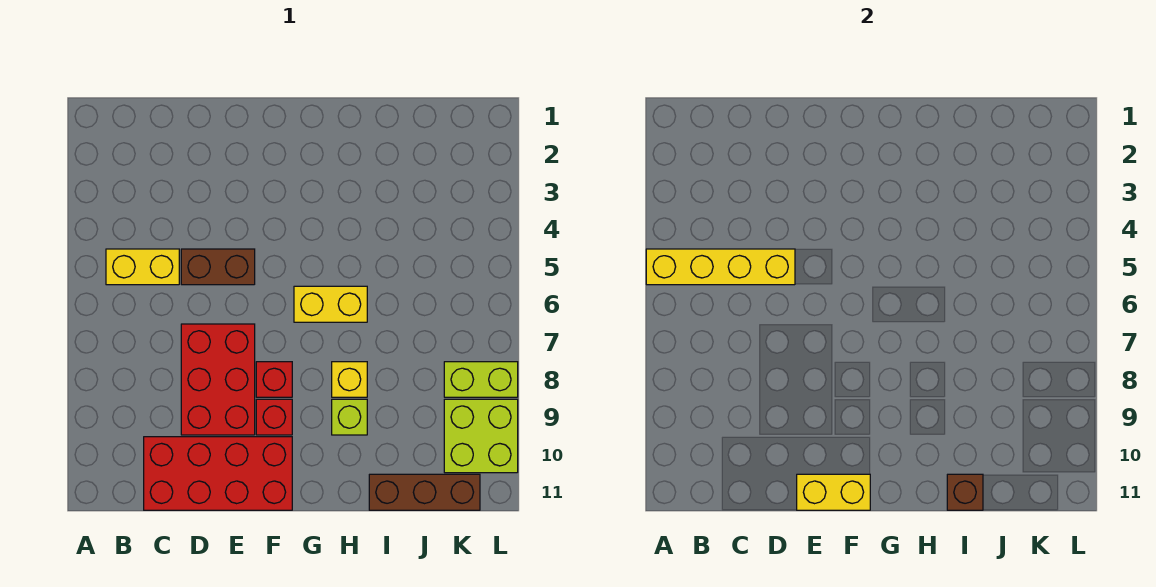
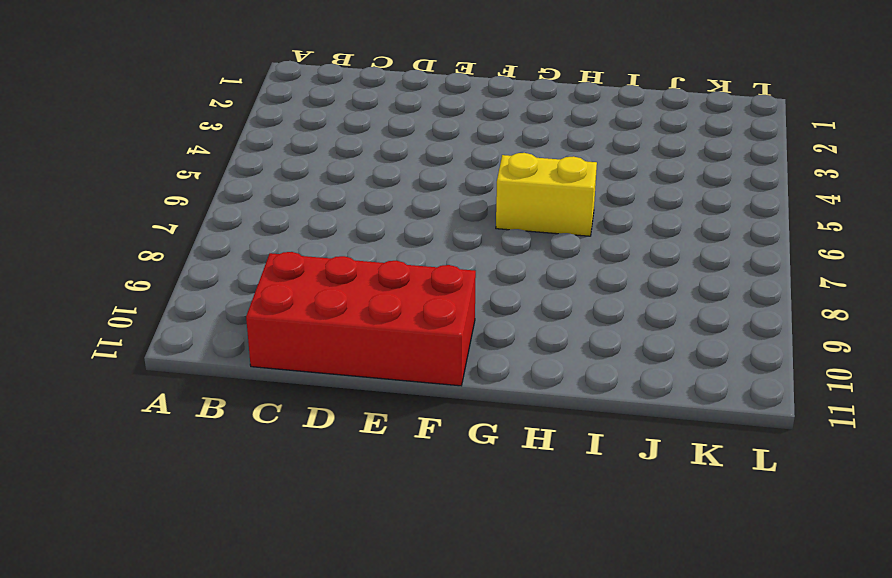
none -> yellow 1x2 brick [106,249,179,285]
none -> brown 1x2 brick [181,249,255,285]
none -> red 2x3 brick [181,324,255,435]

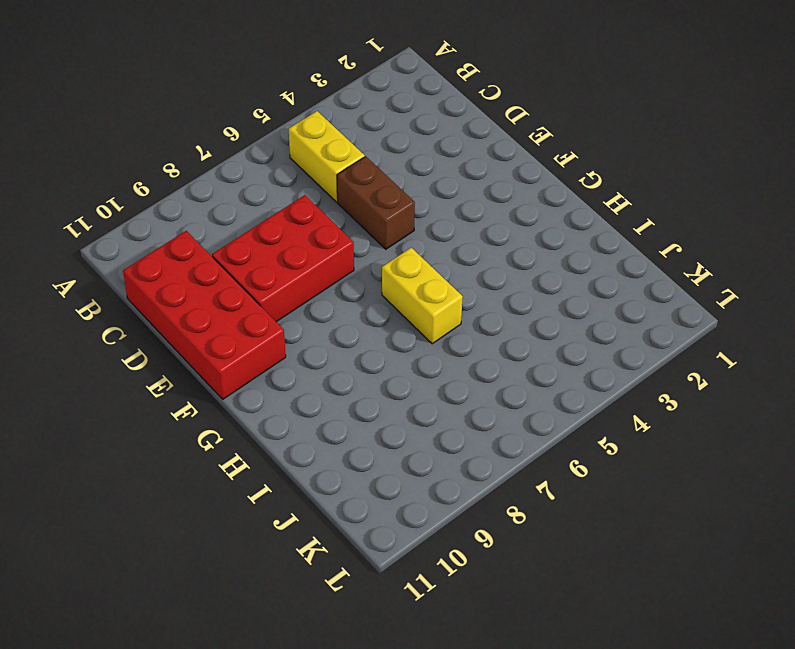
none -> red 1x1 brick [256,362,292,397]
none -> red 1x1 brick [256,399,292,435]
none -> yellow 1x1 brick [332,362,367,397]

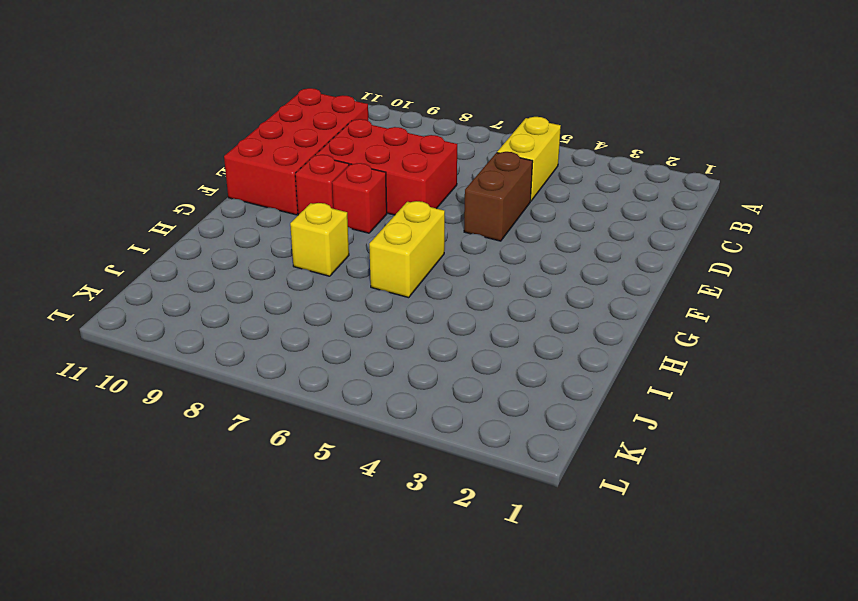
none -> lime 1x1 brick [332,399,367,435]
none -> brown 1x3 brick [369,474,480,510]
none -> lime 1x2 brick [444,362,518,397]

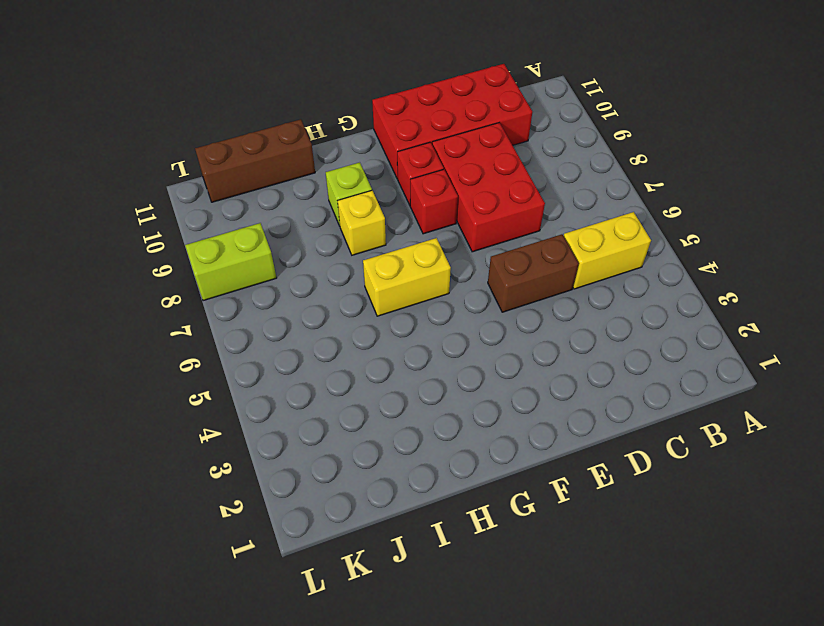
none -> lime 2x2 brick [444,399,518,473]
none -> yellow 1x4 brick [646,249,795,285]
none -> yellow 1x2 brick [797,474,870,510]

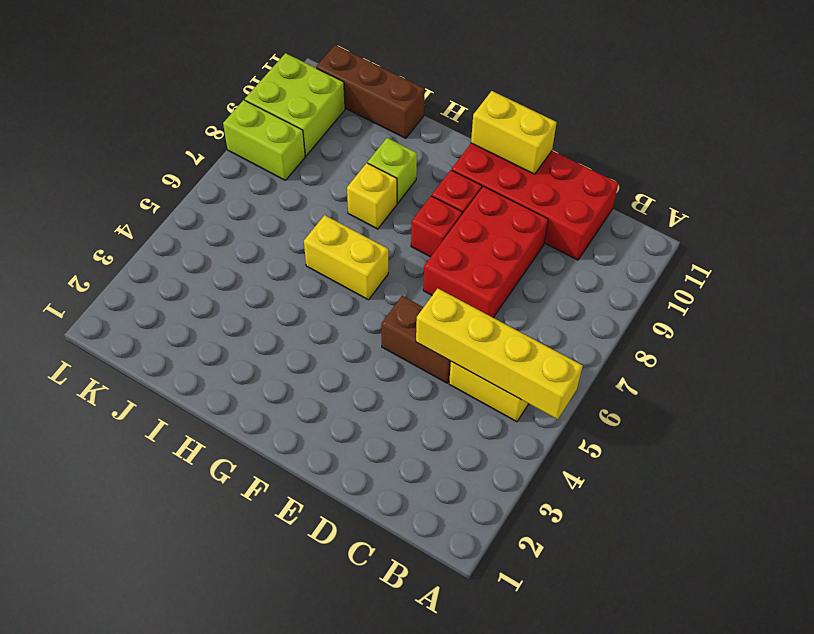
none -> brown 1x1 brick [947,474,983,510]

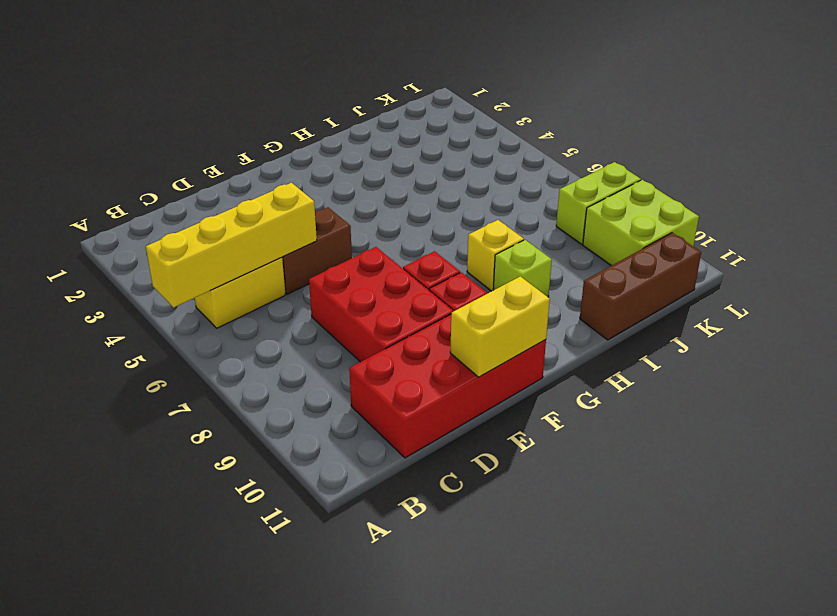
none -> yellow 1x2 brick [294,286,367,322]
none -> brown 1x1 brick [947,474,983,510]

